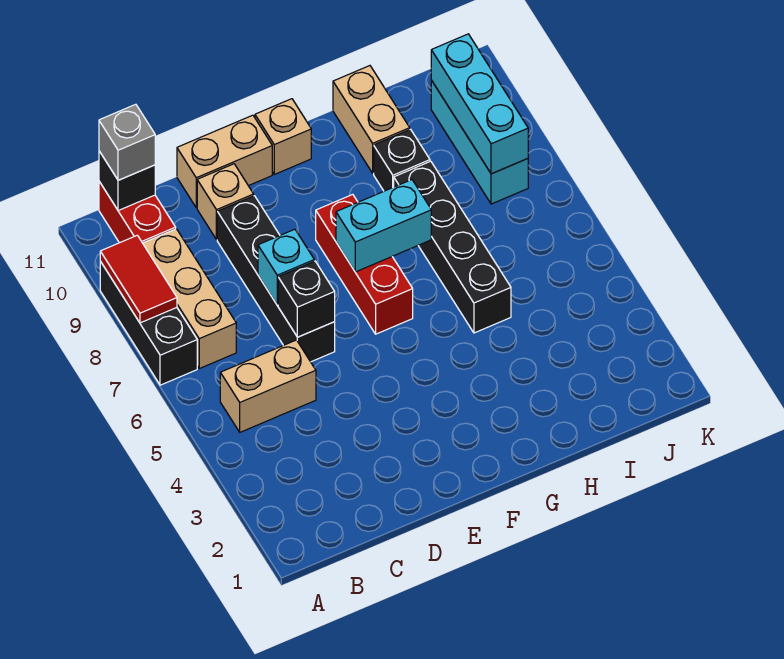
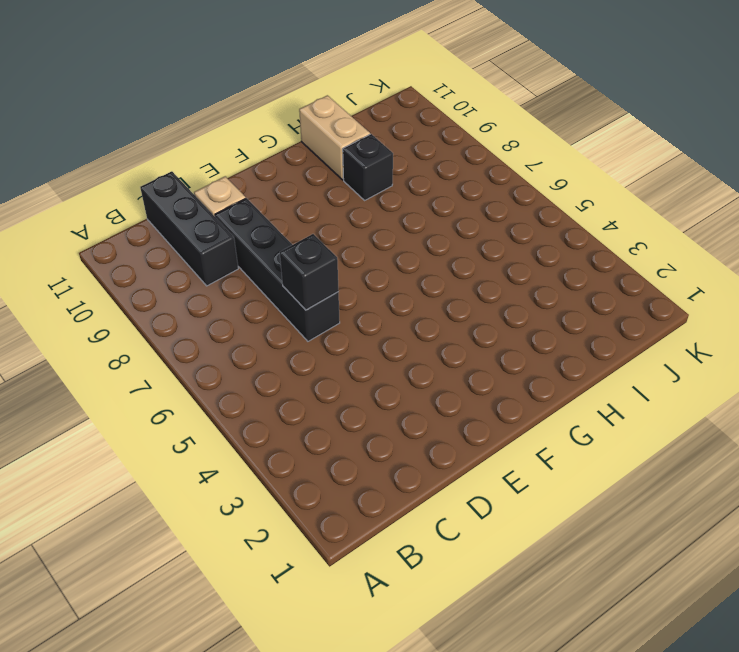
black 1x3 brick [140,171,238,286] -> black 1x3 brick moved to [100,261,197,385]
none -> tan 1x2 brick [220,340,316,432]
none -> tan 1x3 brick [143,229,236,369]
none -> red 1x2 brick [99,181,176,243]

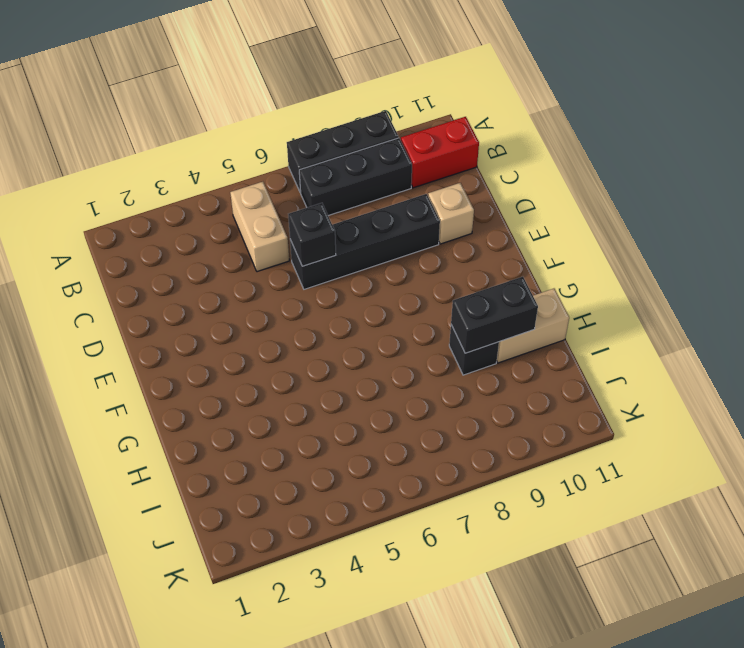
black 1x3 brick [299,138,412,216] -> tan 1x3 brick [143,229,236,369]
black 1x2 brick [451,277,538,353] -> none
none -> tan 1x2 brick [177,115,272,208]
none -> red 1x3 brick [316,194,413,334]
none -> tan 1x1 brick [255,99,311,174]

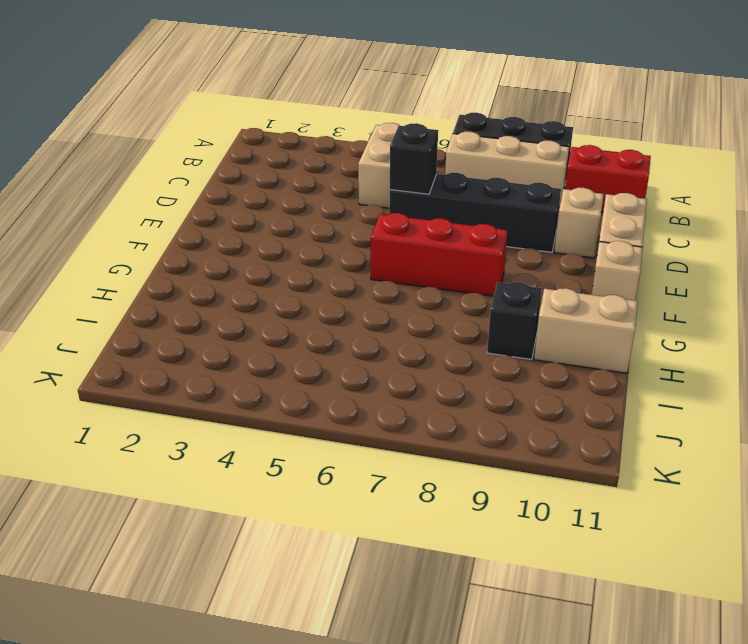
none -> black 1x4 brick [394,161,511,333]
none -> cyan 1x3 brick [431,80,528,204]
none -> red 1x2 tile [100,235,177,323]

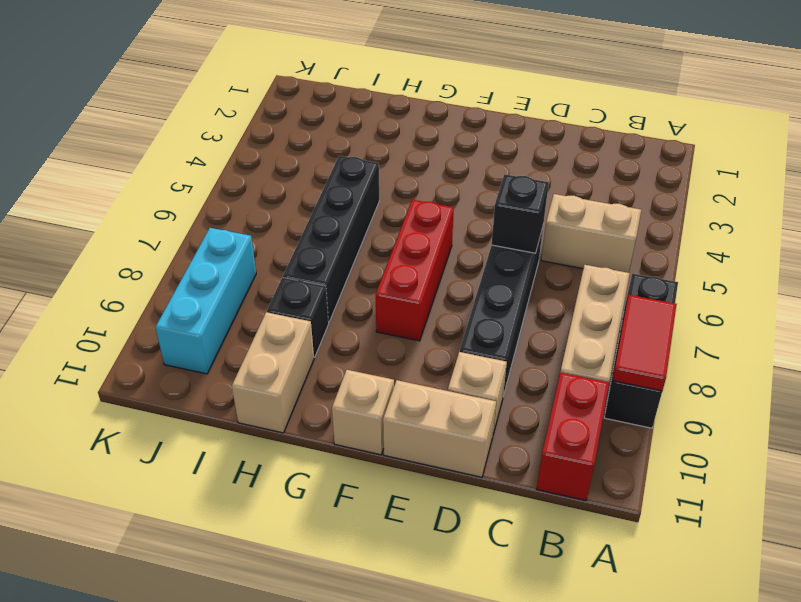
none -> black 1x1 brick [99,151,155,211]
none -> cyan 1x1 brick [258,229,314,305]
none -> cyan 1x2 brick [336,180,431,272]

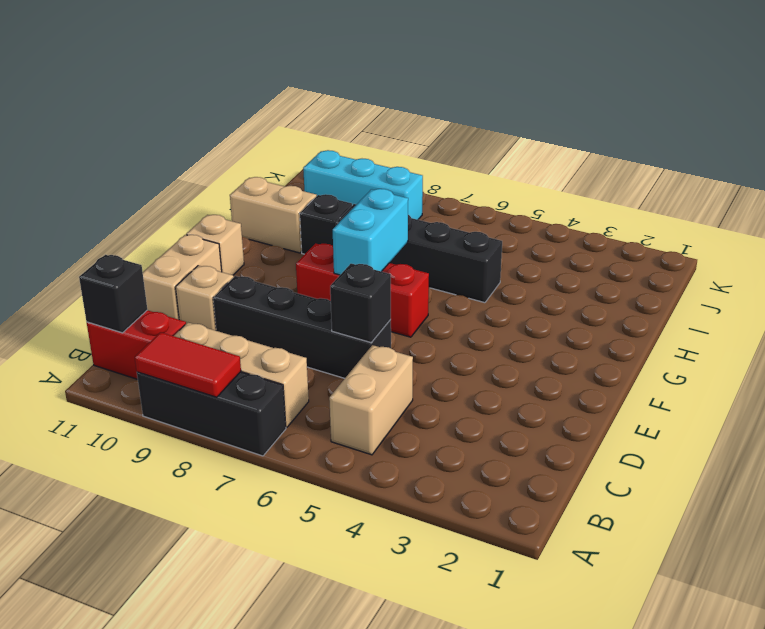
none -> cyan 1x1 brick [258,229,314,305]
none -> cyan 1x3 brick [431,34,528,174]
none -> grey 1x1 brick [99,104,155,180]

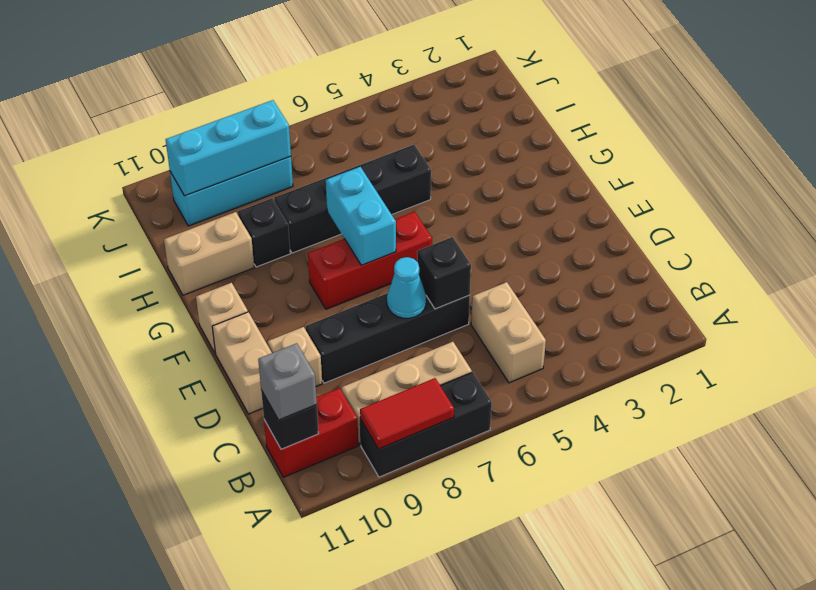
cyan 1x1 cone [387,257,426,318] -> cyan 1x1 brick [258,229,314,305]

